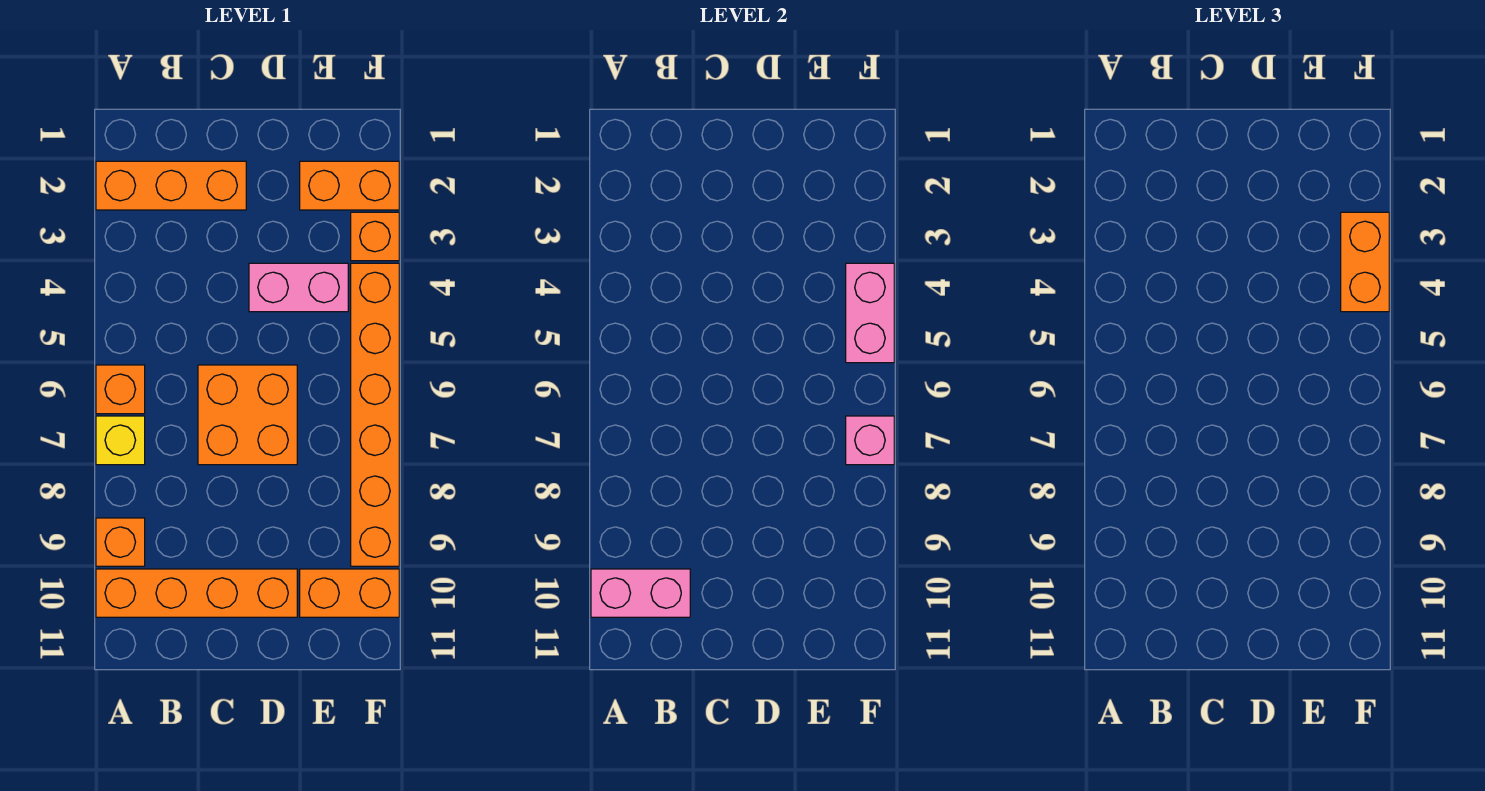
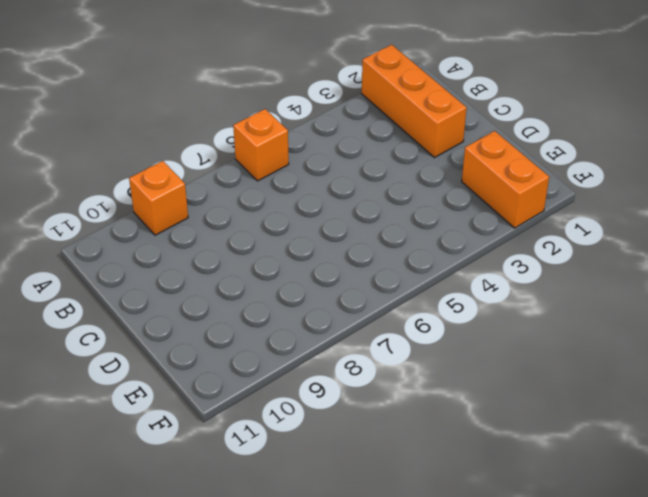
none -> yellow 1x1 brick [96,416,145,465]
none -> orange 1x4 brick [96,569,297,617]
none -> orange 2x2 brick [198,365,297,465]

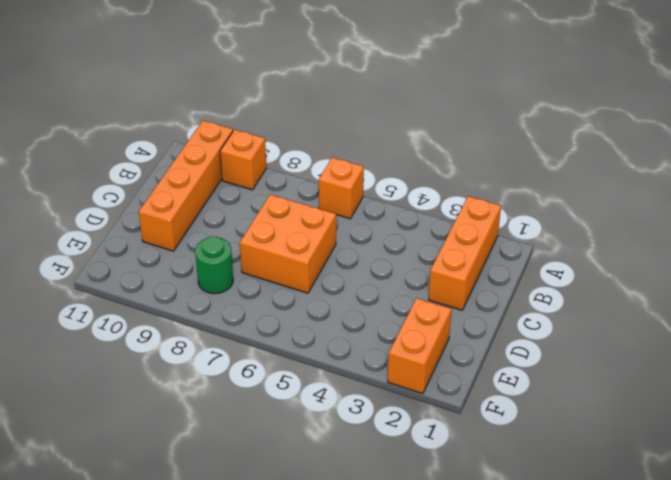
green 1x1 round brick [195,236,233,294] -> none
none -> yellow 1x1 brick [96,416,145,465]
none -> pink 1x2 brick [249,263,348,312]
none -> orange 1x2 brick [300,569,399,617]

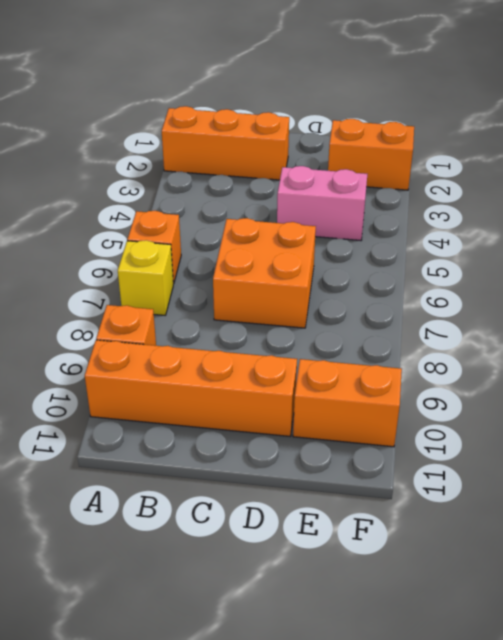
none -> orange 1x1 brick [351,212,399,261]
none -> orange 1x6 brick [351,263,399,566]
none -> pink 1x2 brick [591,569,690,617]

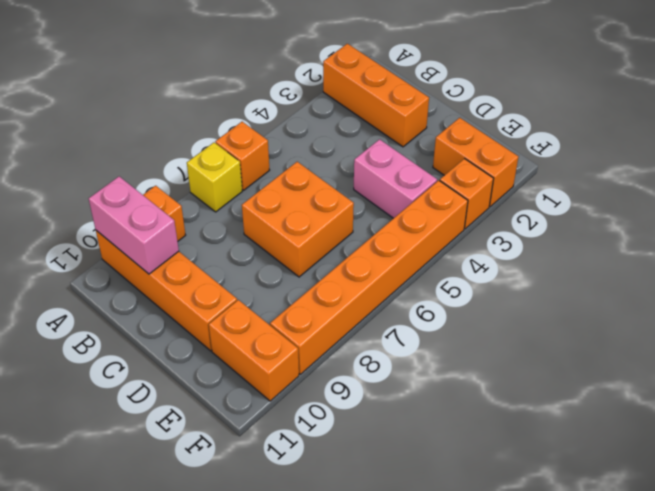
none -> pink 1x2 brick [846,263,894,363]
none -> pink 1x1 brick [846,416,894,465]
none -> orange 1x2 brick [1341,212,1389,312]

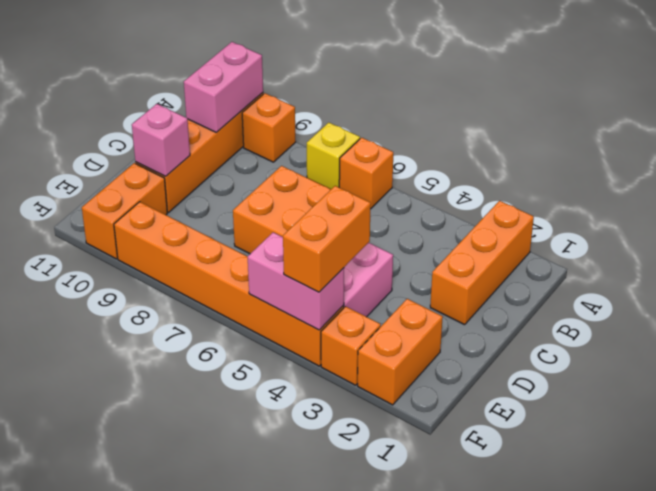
pink 1x1 brick [132,104,190,176] -> pink 1x1 brick moved to [846,416,894,465]
orange 1x2 brick [283,186,371,292] -> orange 1x2 brick turned to [1341,212,1389,312]

